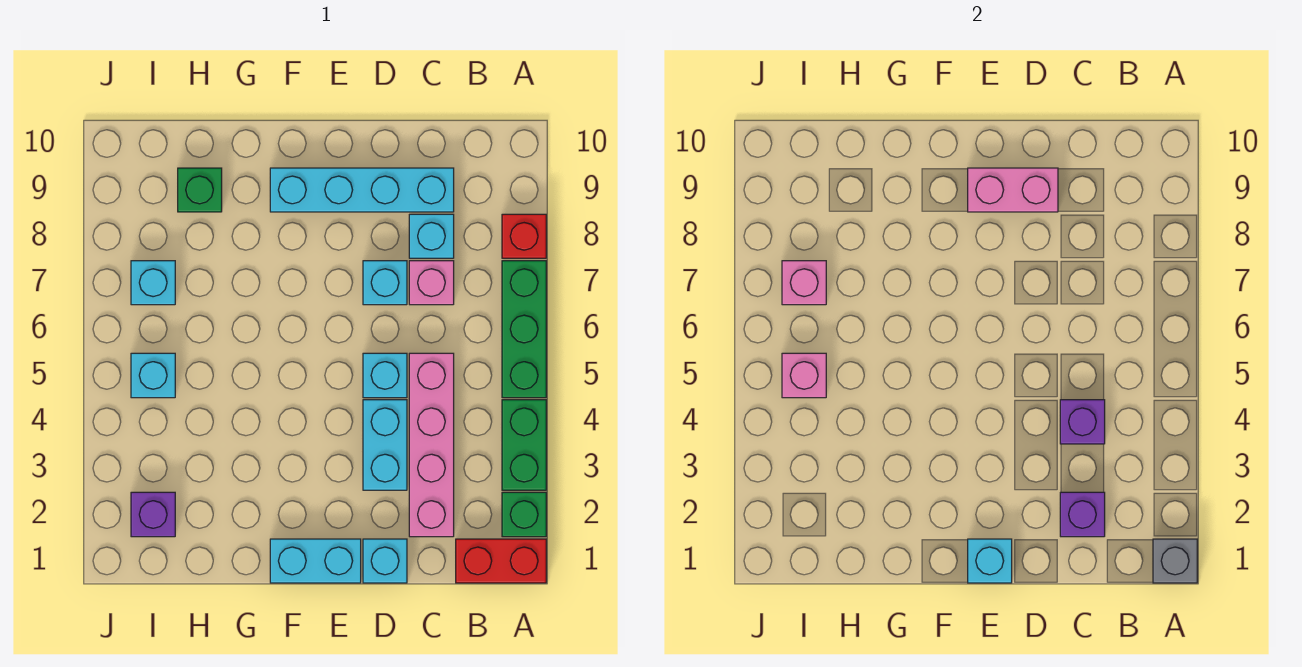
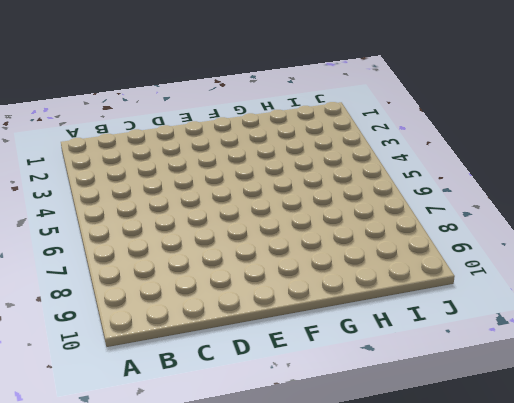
none -> red 1x2 brick [456,539,546,583]
none -> green 1x1 brick [502,492,546,537]
none -> green 1x2 brick [502,400,546,490]

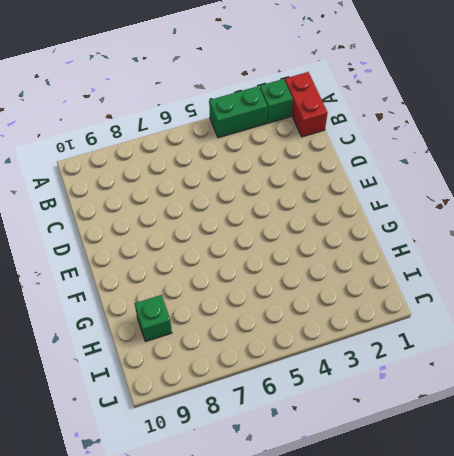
none -> green 1x3 brick [502,261,546,398]
none -> red 1x1 brick [502,214,546,258]
none -> pink 1x4 brick [409,353,454,537]

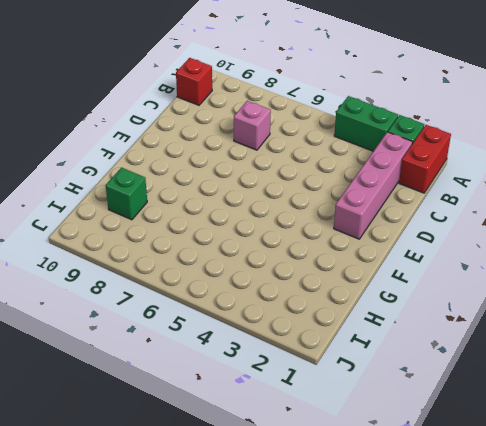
pink 1x4 brick [334,132,412,239] -> pink 1x4 brick turned to [409,353,454,537]
red 1x1 brick [176,58,212,105] -> red 1x1 brick moved to [502,214,546,258]
none -> green 1x3 brick [502,261,546,398]
none -> cyan 1x1 brick [409,214,454,258]
none -> cyan 1x4 brick [270,168,454,212]

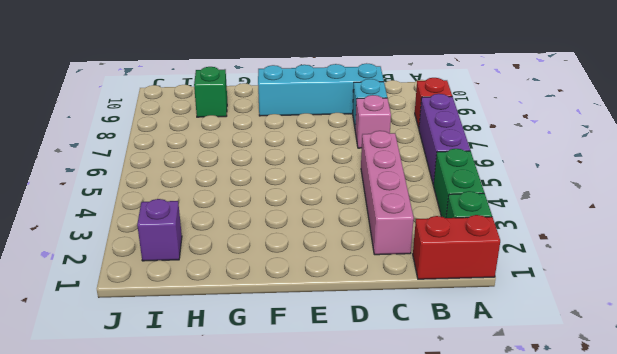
purple 1x3 brick [419,94,470,185] -> green 1x3 brick [502,261,546,398]
none -> cyan 1x1 brick [363,539,407,583]
none -> cyan 1x2 brick [363,400,407,490]
none -> cyan 1x1 brick [363,353,407,398]

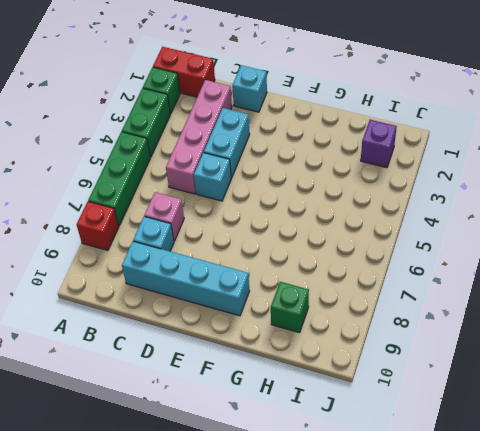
none -> cyan 1x1 brick [363,261,407,305]
none -> cyan 1x2 brick [270,539,361,583]
none -> cyan 1x1 brick [131,353,175,398]

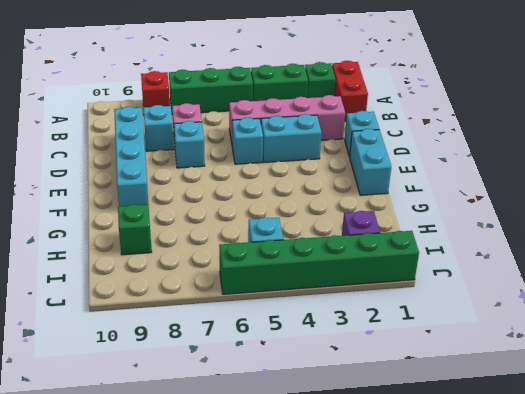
green 1x6 brick [219,231,419,294] -> none
none -> cyan 1x1 brick [131,261,175,305]
none -> grey 1x1 brick [1153,539,1197,583]
none -> purple 1x1 brick [1060,492,1105,537]

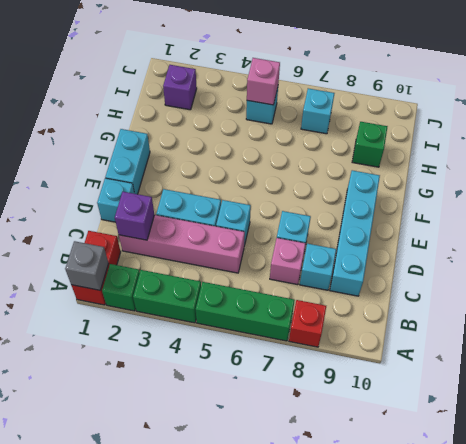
none -> purple 1x1 brick [1060,400,1105,444]
none -> pink 1x2 brick [968,168,1058,212]
none -> cyan 1x1 brick [968,539,1012,583]

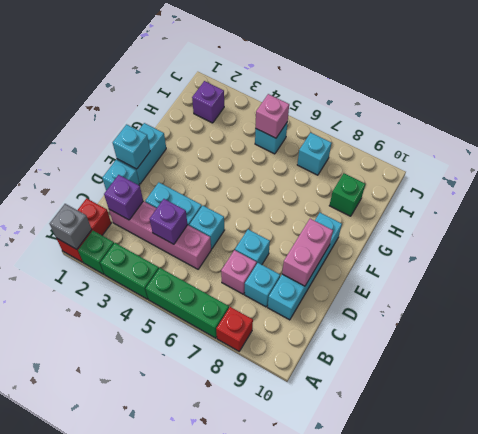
none -> pink 1x1 brick [782,261,826,305]

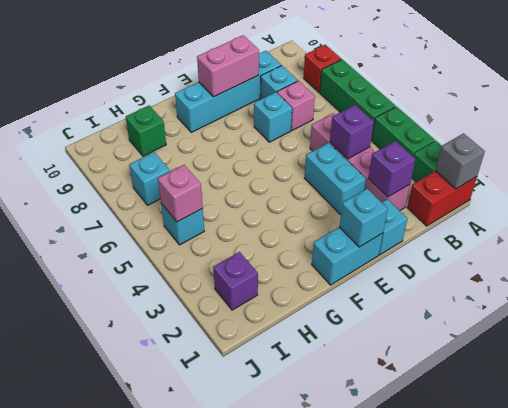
none -> cyan 1x1 brick [363,353,407,398]
none -> pink 1x1 brick [782,261,826,305]

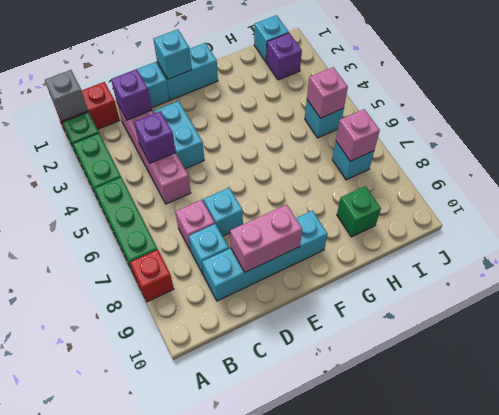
cyan 1x1 brick [254,15,289,62] -> cyan 1x1 brick moved to [363,353,407,398]

